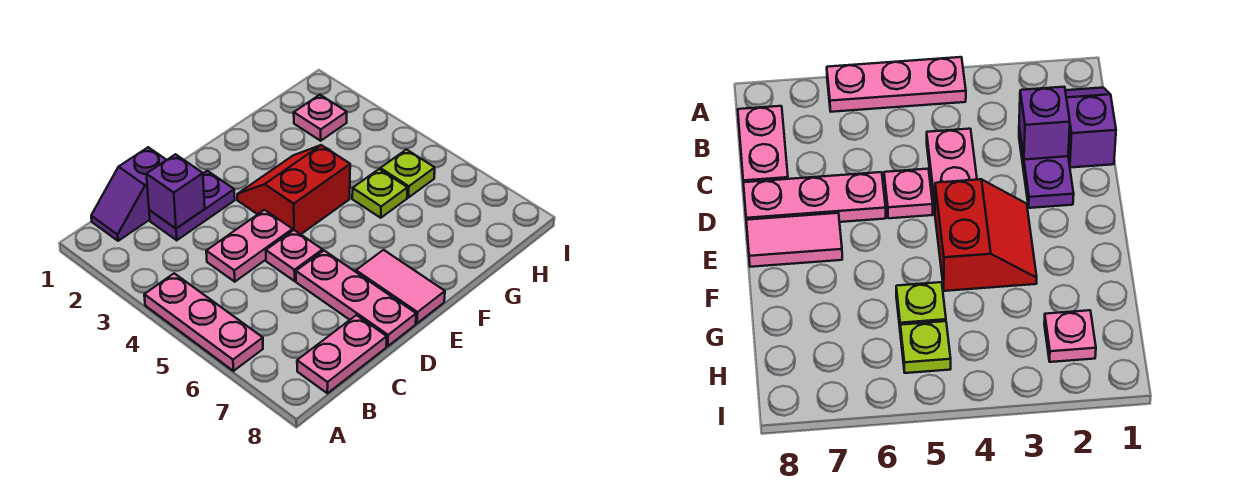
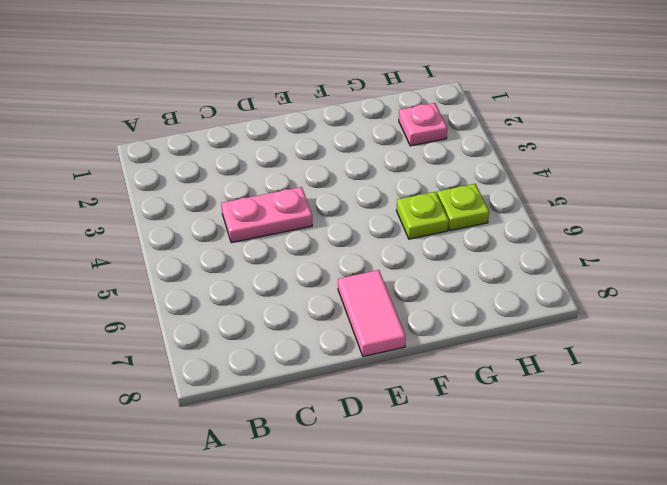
none -> pink 1x3 plate [144,273,263,371]
none -> purple 1x2 slope [91,147,166,241]
none -> pink 1x2 plate [297,315,387,393]

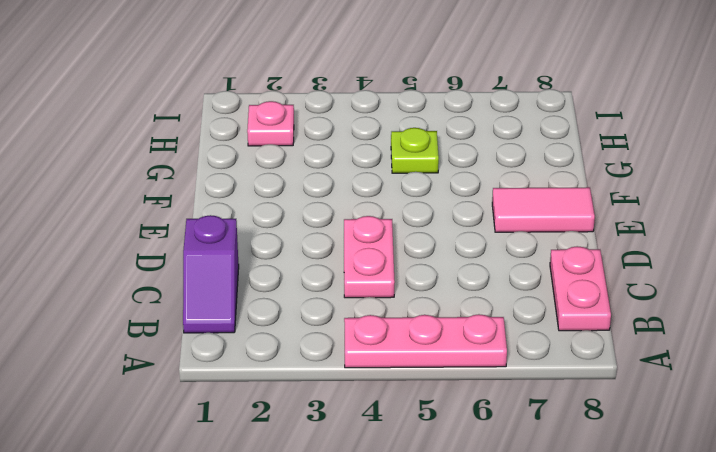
none -> purple 1x2 plate [149,171,235,240]
none -> pink 1x1 plate [266,230,323,281]
none -> pink 1x3 plate [296,251,416,346]

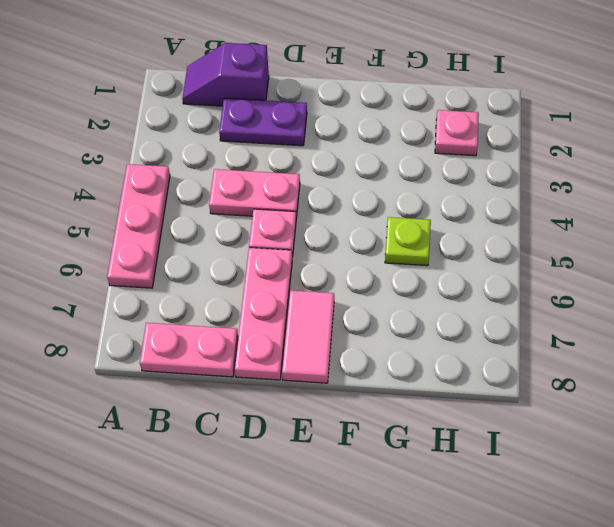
none -> red 2x2 slope [237,145,350,234]
none -> lime 1x1 plate [380,150,435,198]
none -> purple 1x1 brick [146,154,205,229]

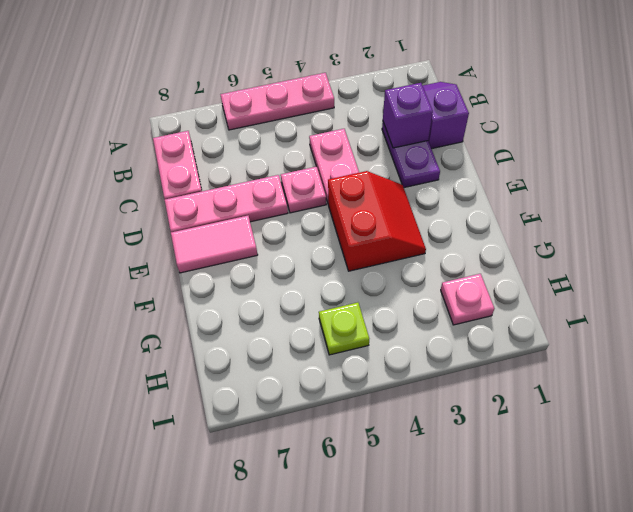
none -> lime 1x1 plate [352,169,408,218]

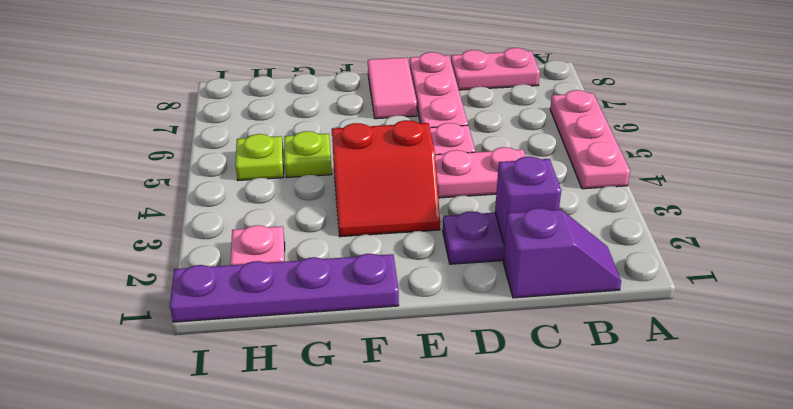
purple 1x4 plate [170,254,399,322] -> none

